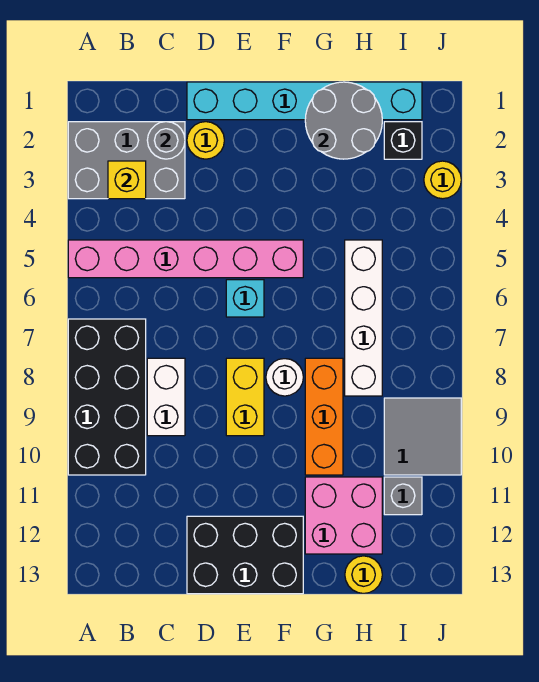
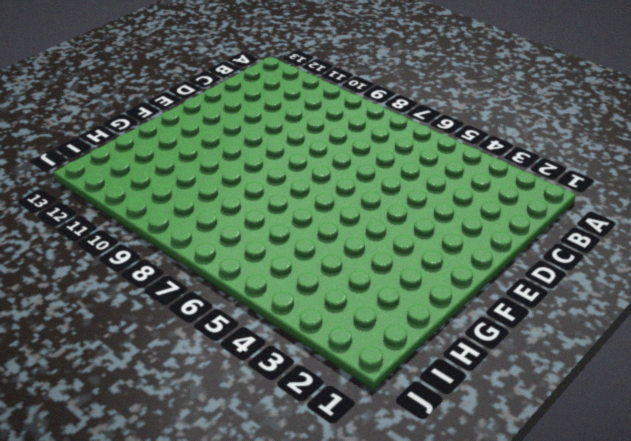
none -> grey 2x3 brick [68,122,185,199]
none -> pink 1x6 brick [68,240,303,278]
none -> black 2x4 brick [68,319,146,475]

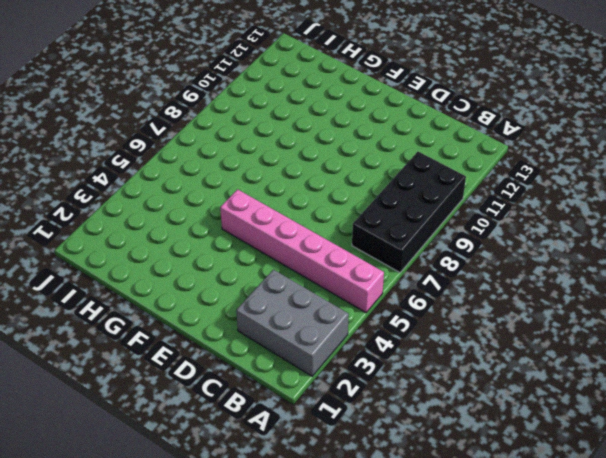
none -> white 1x2 brick [147,358,185,436]
none -> cyan 1x6 brick [187,82,422,120]
none -> yellow 1x1 round brick [187,122,224,159]

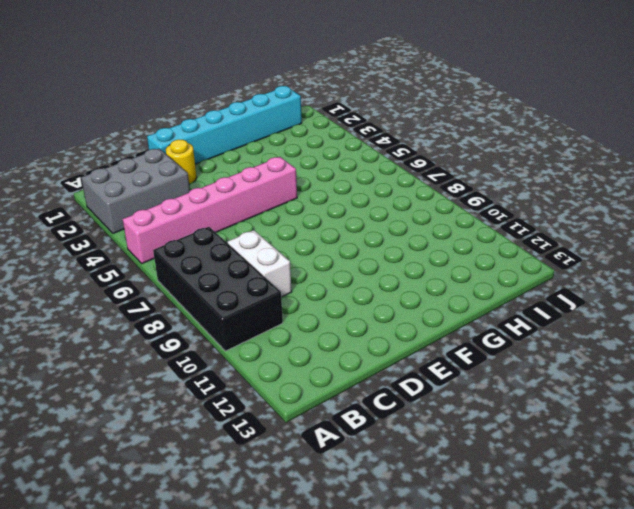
none -> black 2x3 brick [187,516,303,594]
none -> cyan 1x1 brick [226,280,264,317]
none -> yellow 1x2 brick [226,358,264,436]

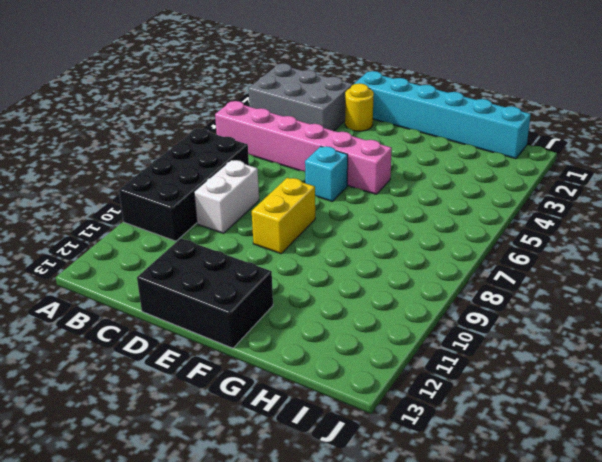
none -> white 1x1 round brick [266,359,303,396]
none -> orange 1x3 brick [305,358,343,475]
none -> pink 2x2 brick [305,477,382,554]

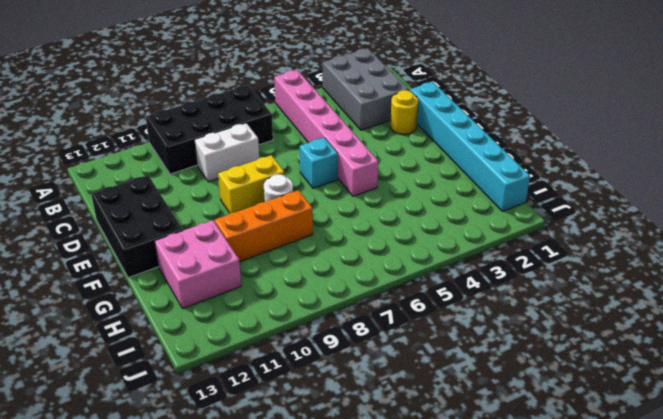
none -> white 1x4 brick [345,240,382,396]
none -> yellow 1x1 round brick [345,556,382,593]
none -> black 1x1 brick [384,122,422,159]

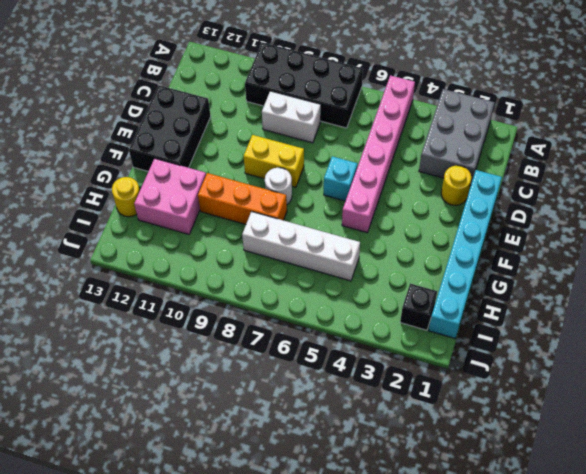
none -> grey 2x2 tile [384,398,461,475]
none -> grey 1x1 brick [384,477,422,515]
none -> yellow 1x1 round brick [424,161,461,199]

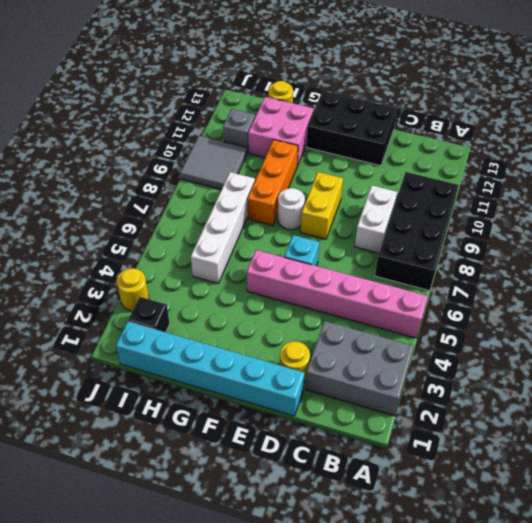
none -> yellow 1x1 brick [108,161,146,199]
none -> grey 1x1 round brick [147,122,185,159]
none -> grey 2x2 round brick [305,82,382,159]

